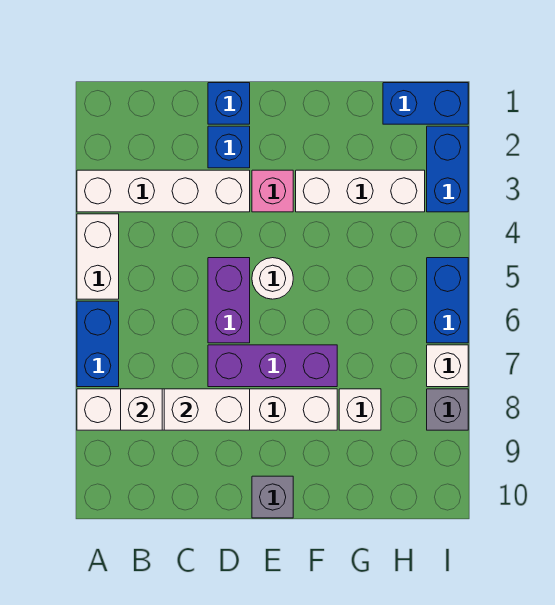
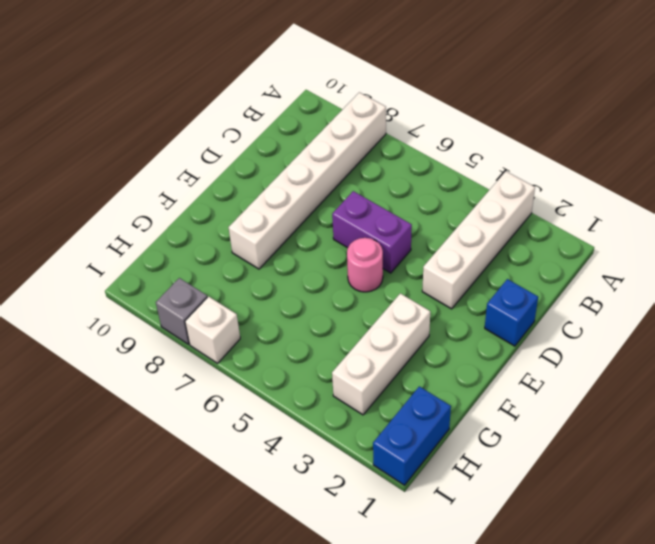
pink 1x1 round brick [347,238,383,292] -> white 1x1 round brick [252,258,293,299]
none -> white 1x2 brick [77,214,119,299]
none -> blue 1x2 brick [77,301,119,387]
none -> blue 1x1 brick [208,126,250,168]

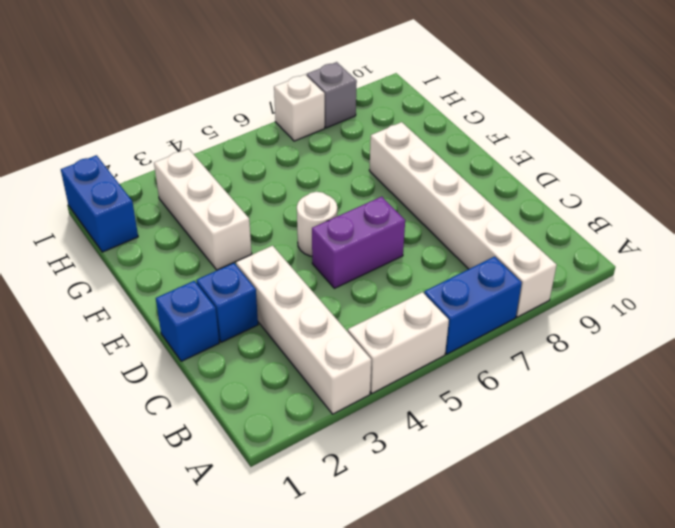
none -> purple 1x3 brick [208,345,337,387]
none -> pink 1x1 brick [252,170,293,212]
none -> grey 1x1 brick [252,476,293,518]

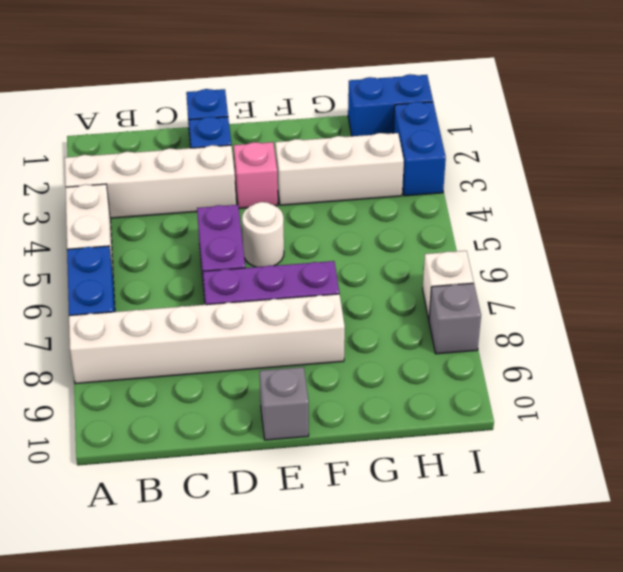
none -> white 1x1 brick [339,389,381,430]
none -> blue 1x2 brick [427,258,468,343]
none -> white 1x1 brick [121,389,162,430]

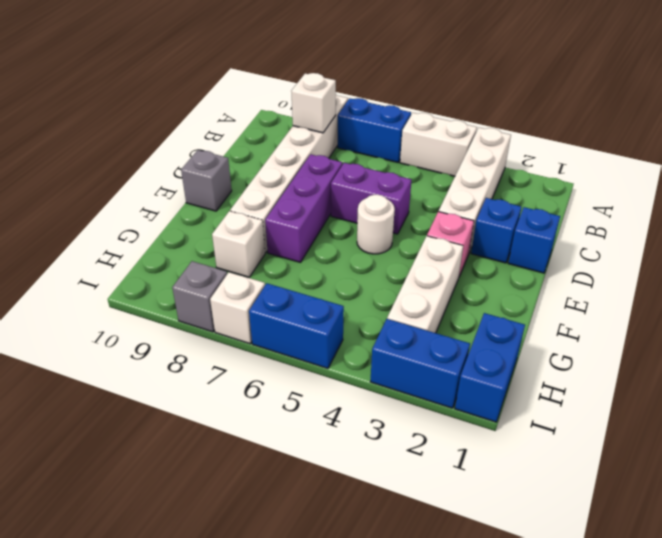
none -> white 1x2 brick [164,389,250,430]

